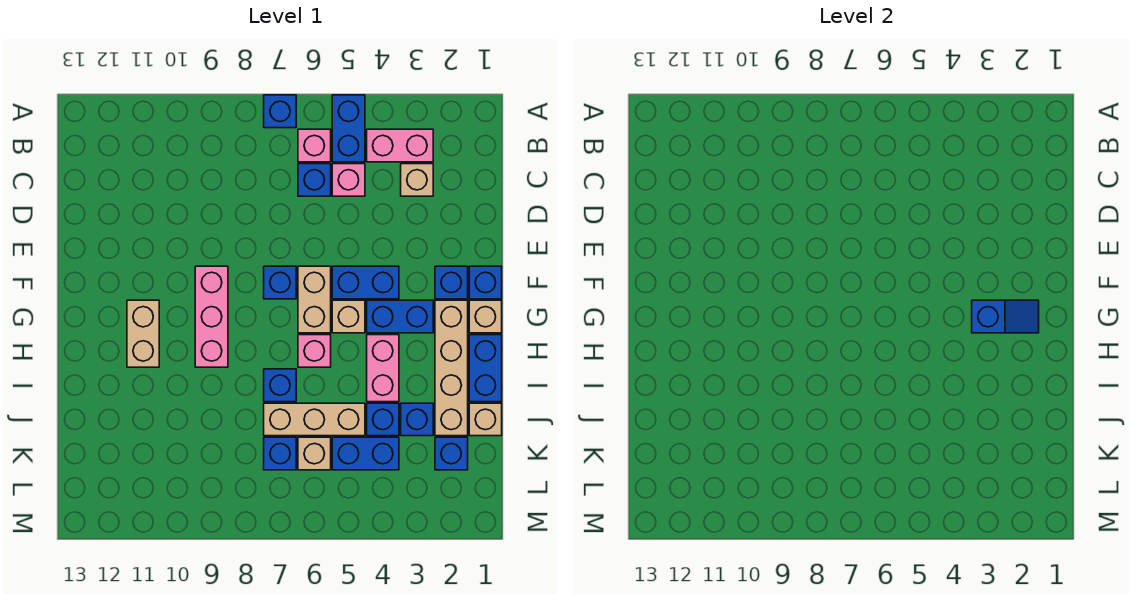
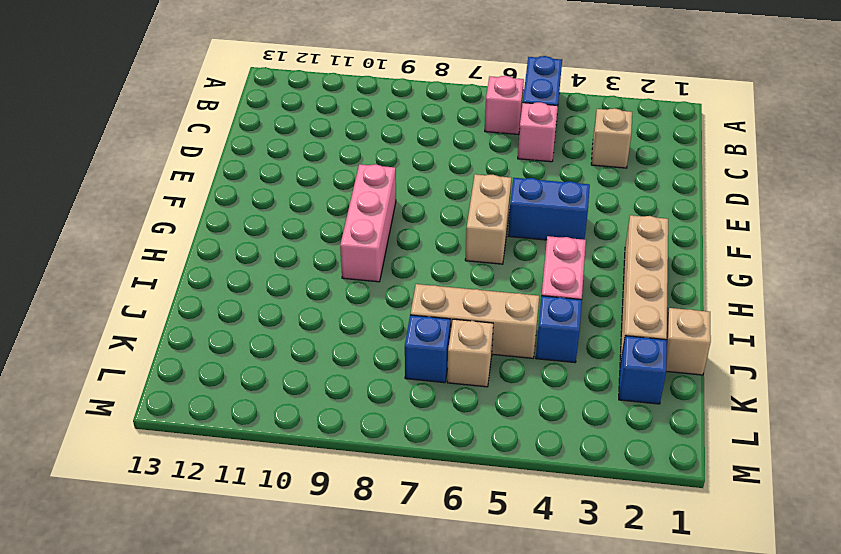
none -> blue 1x1 brick [264,95,296,128]
none -> pink 1x2 brick [367,129,433,162]
none -> blue 1x1 brick [298,164,331,196]
none -> blue 1x1 brick [469,266,502,299]

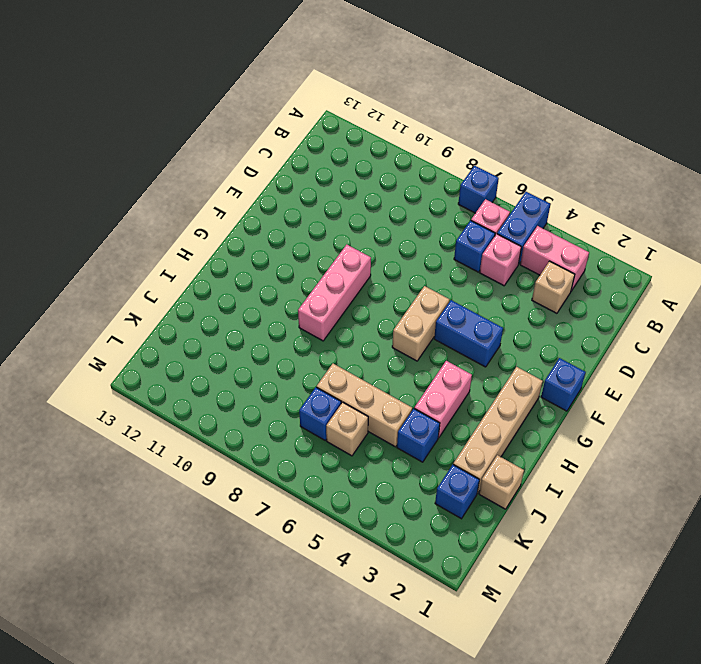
none -> blue 1x1 brick [435,266,468,299]
none -> blue 1x1 brick [264,266,296,299]
none -> tan 1x1 brick [469,300,502,333]
none -> blue 1x2 brick [367,300,433,333]

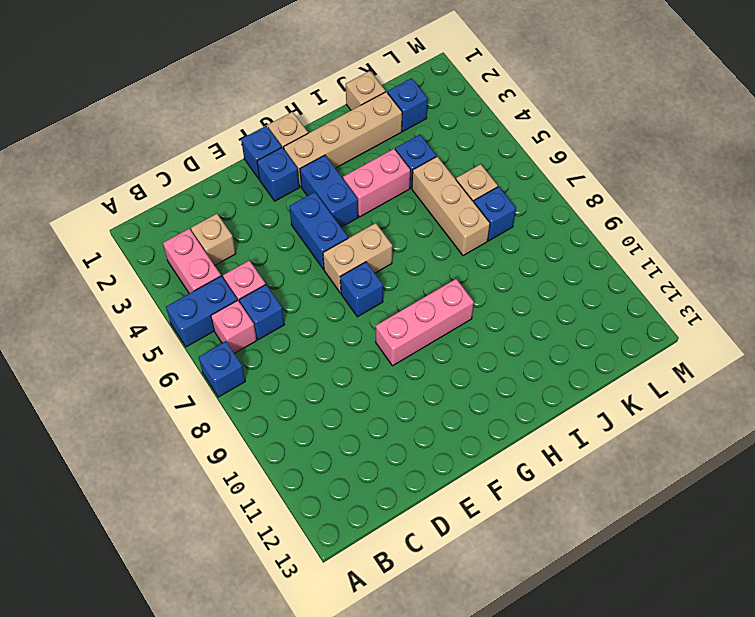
none -> tan 1x1 brick [332,300,365,333]
none -> tan 1x2 brick [127,300,159,367]
none -> blue 1x2 brick [469,335,502,402]
none -> pink 1x1 brick [298,335,331,367]

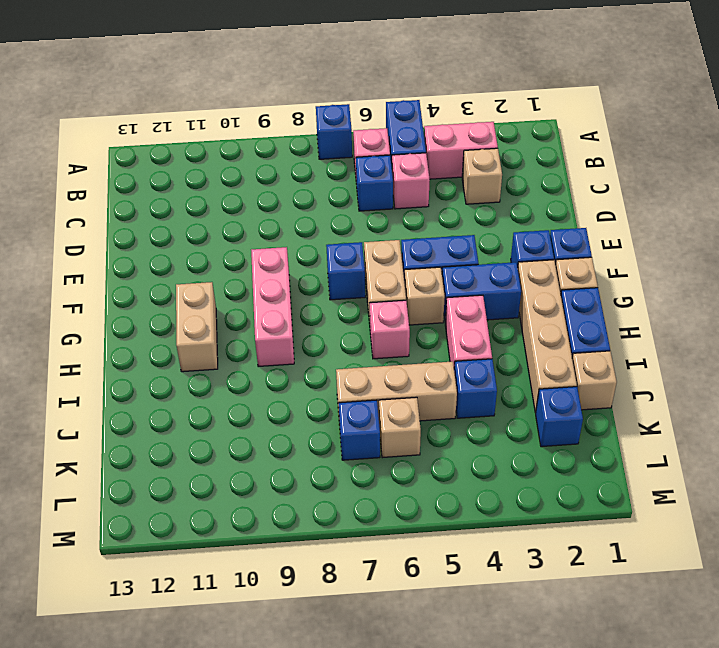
none -> blue 1x1 brick [264,369,296,402]
none -> blue 1x1 brick [401,403,433,436]
none -> blue 1x2 brick [332,437,399,470]
none -> blue 1x2 slope [972,300,1039,333]

